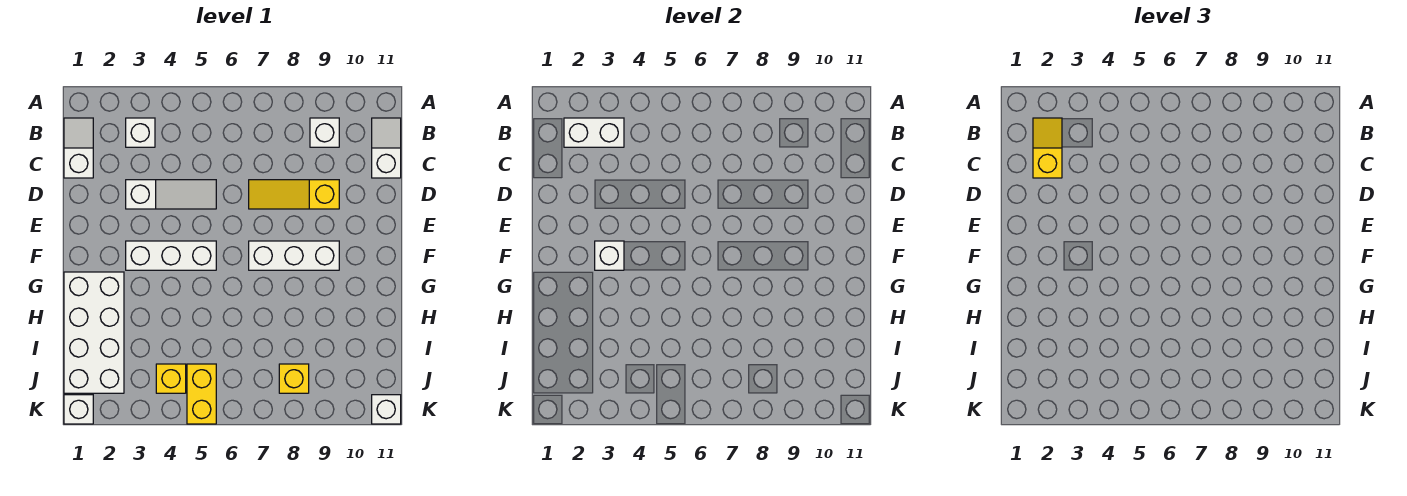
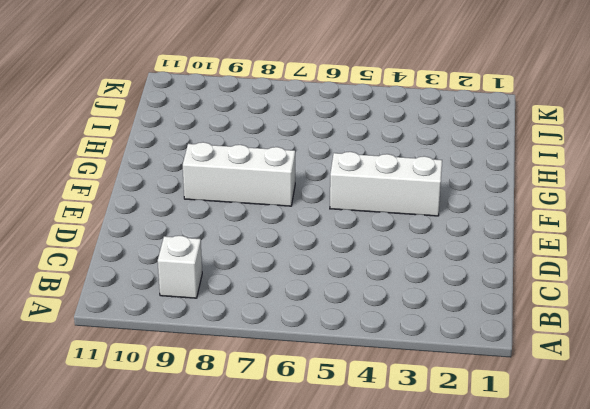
none -> white 1x2 slope [64,118,93,178]
none -> white 1x1 brick [126,118,155,147]
none -> white 1x2 slope [372,118,401,178]

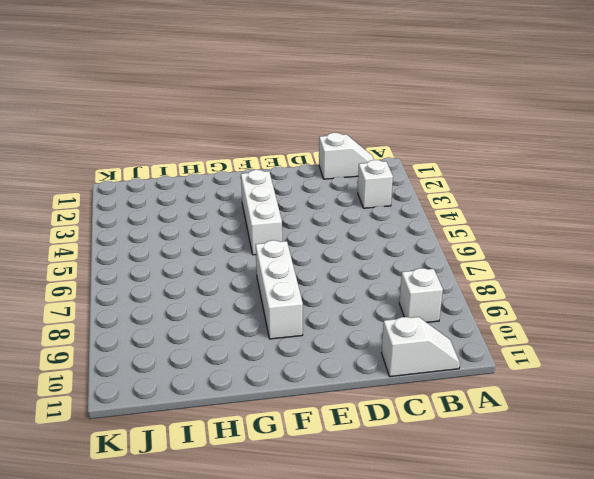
none -> white 1x3 slope [126,180,216,209]
none -> yellow 1x3 slope [249,180,339,209]
none -> white 2x4 brick [64,272,124,393]

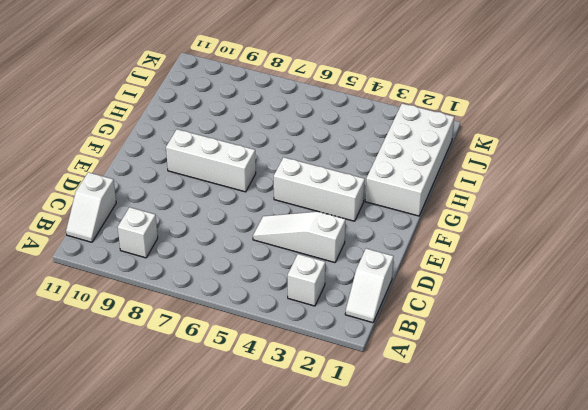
none -> yellow 1x3 slope [249,180,339,209]
none -> yellow 1x1 brick [156,364,186,393]
none -> yellow 1x2 brick [187,364,216,424]

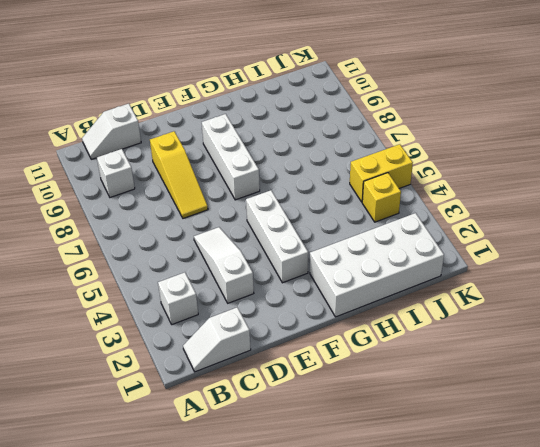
none -> yellow 1x1 brick [279,364,309,393]
none -> white 1x1 brick [64,395,93,424]
none -> white 1x1 brick [372,395,401,424]

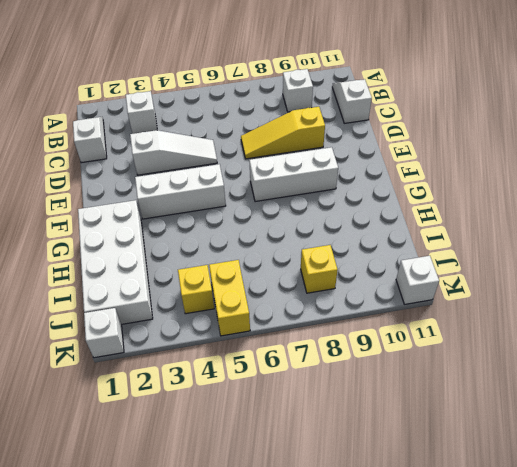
none -> white 1x2 brick [564,118,624,147]
none -> white 1x1 brick [595,241,624,270]
none -> yellow 1x2 slope [1033,118,1062,178]

